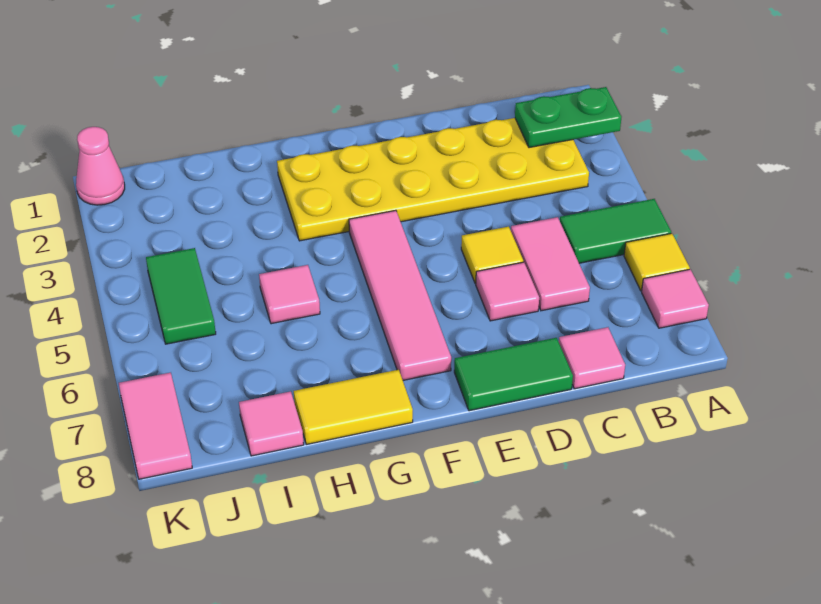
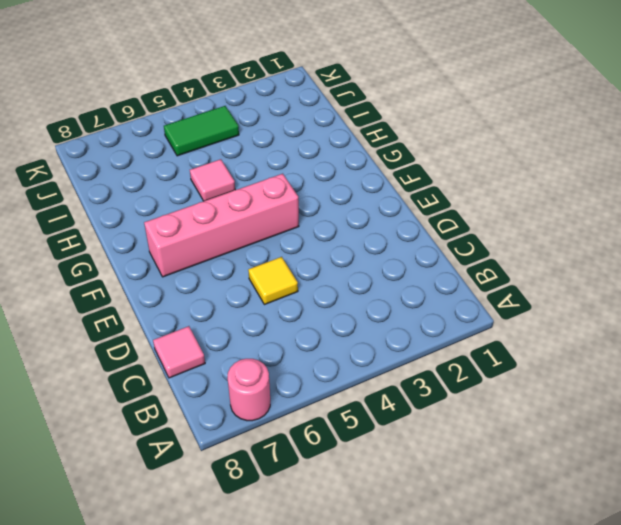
pink 1x1 round brick [228,359,270,421] -> pink 1x1 tile [642,269,709,328]
pink 1x4 brick [144,174,299,277] -> pink 1x4 tile [349,210,451,380]
none -> green 1x2 tile [560,199,671,263]
none -> yellow 1x1 tile [624,233,690,291]
none -> yellow 2x6 plate [277,118,589,241]

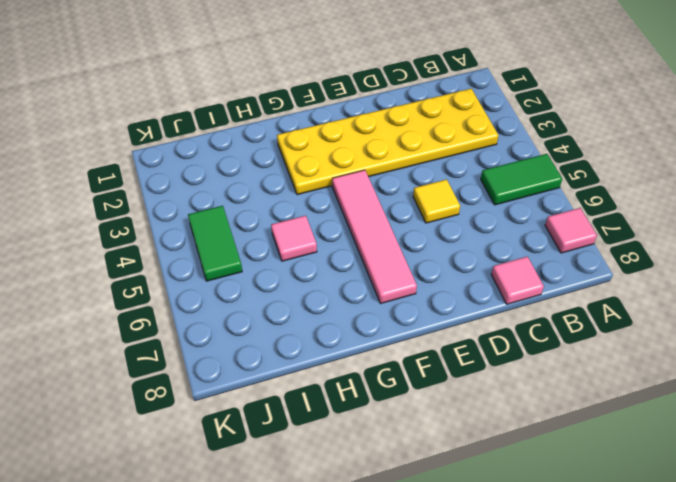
none -> yellow 1x1 tile [624,233,690,291]
none -> pink 1x2 tile [511,217,590,311]
none -> pink 1x1 tile [476,262,539,321]

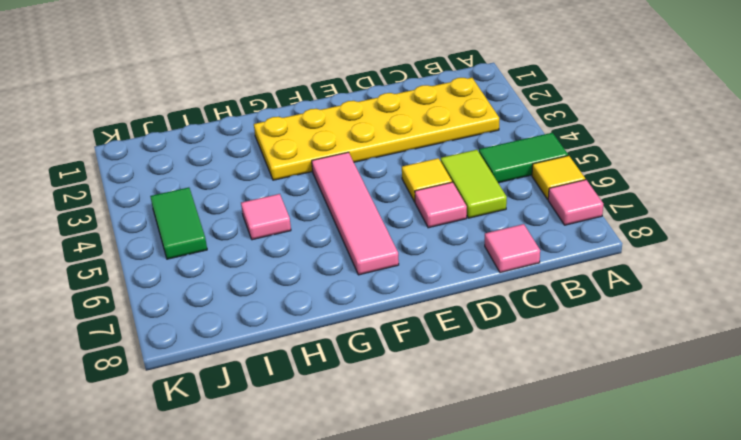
lime 1x2 tile [441,150,507,218] -> pink 1x2 tile [511,217,590,311]
none -> green 1x2 tile [454,338,573,411]
none -> yellow 1x2 tile [294,370,413,444]
none -> pink 1x1 tile [239,391,304,456]

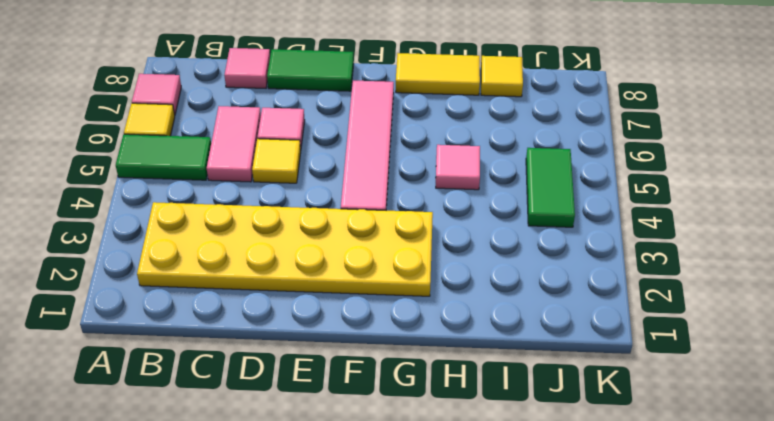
yellow 1x1 tile [481,56,523,97] -> pink 1x1 tile [239,391,304,456]
none -> pink 1x1 cone [76,127,125,205]
none -> pink 1x2 tile [119,373,192,479]
none -> green 1x2 plate [515,87,621,148]

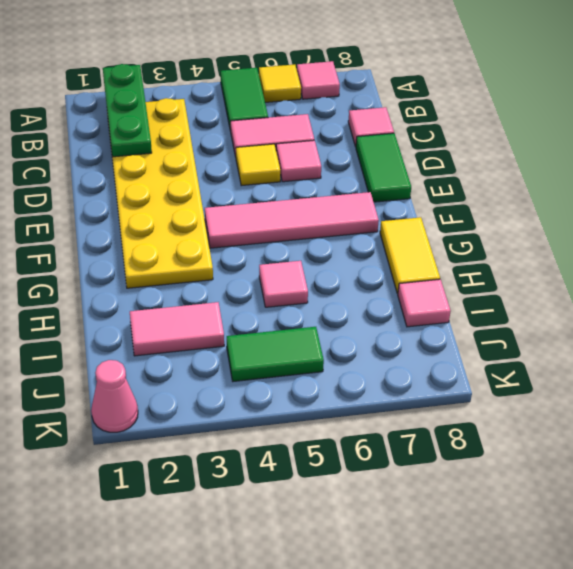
green 1x3 plate [103,64,152,157] -> green 1x2 plate [515,87,621,148]
pink 1x2 tile [130,302,224,356] -> pink 1x2 tile moved to [119,373,192,479]

